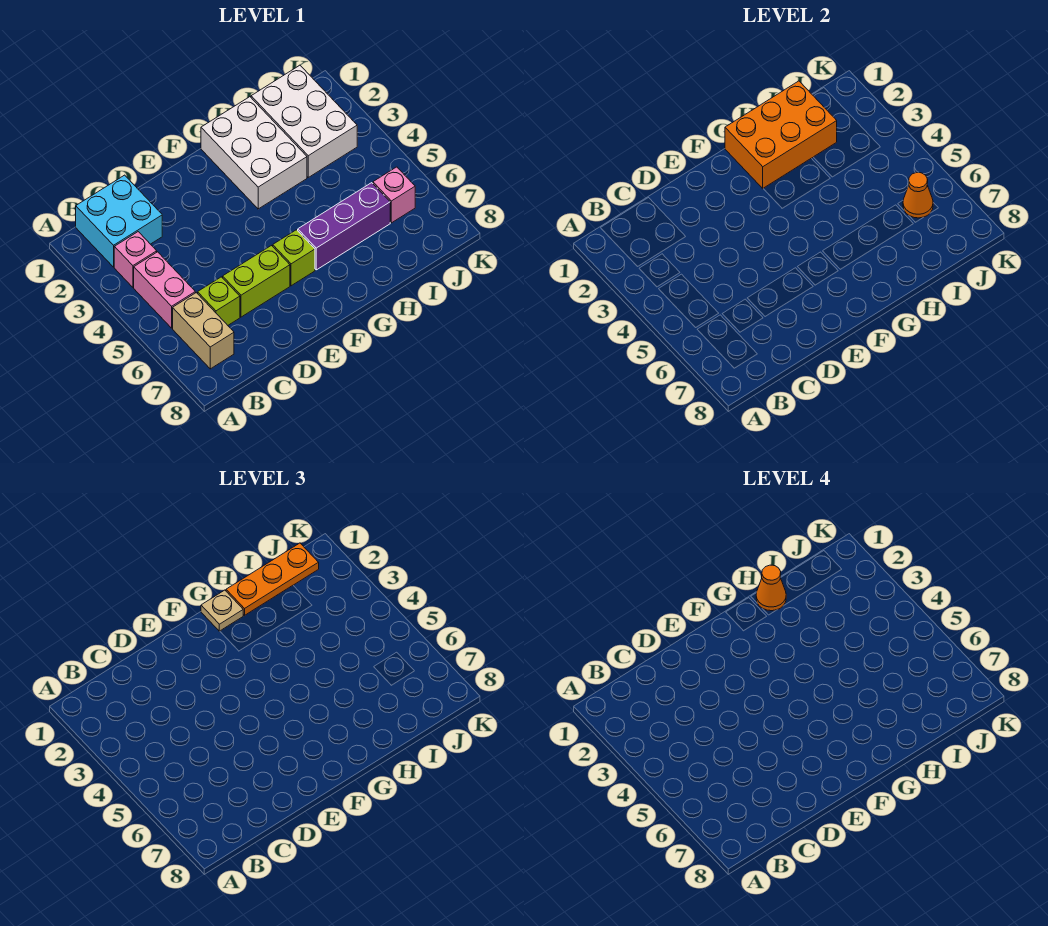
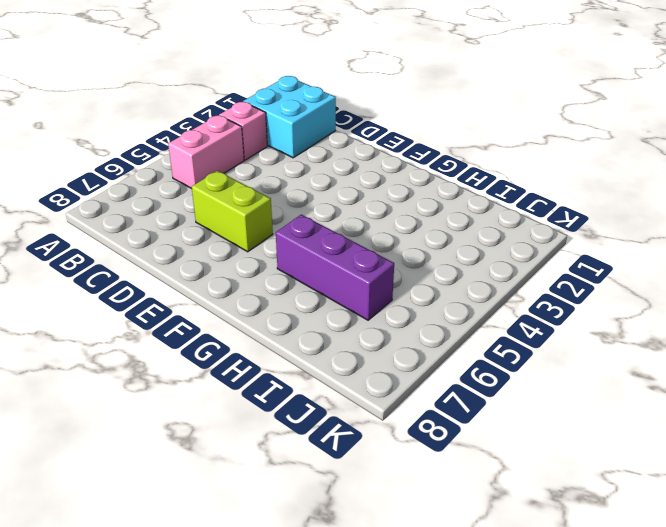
none -> tan 1x2 brick [173,293,234,369]
none -> lime 1x1 brick [198,277,240,325]
none -> lime 1x1 brick [273,230,315,286]

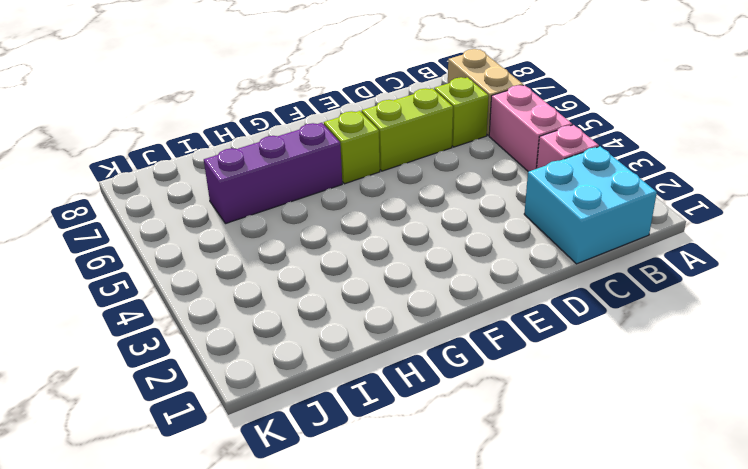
none -> white 2x3 brick [201,97,307,209]
none -> white 2x3 brick [251,65,357,177]
none -> pink 1x1 brick [373,167,415,223]

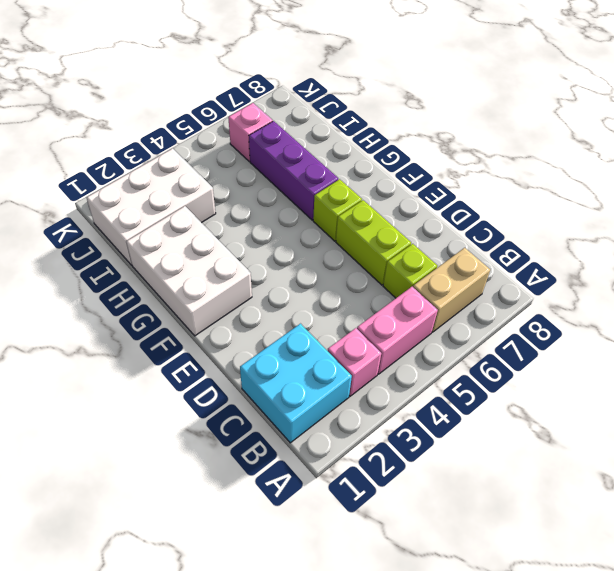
white 2x3 brick [126,206,252,336] -> white 2x3 brick turned to [201,97,307,209]
none -> orange 2x3 brick [725,81,837,189]
none -> orange 1x1 cone [903,172,933,218]
none -> tan 1x1 plate [201,590,243,631]

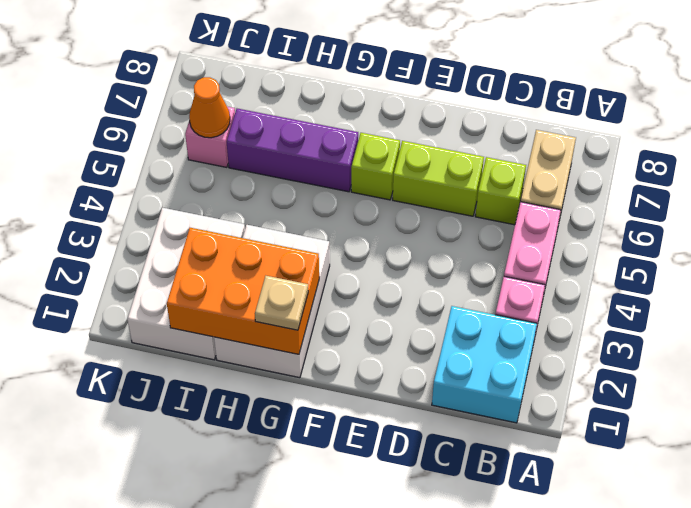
none -> orange 1x3 plate [226,543,319,615]
none -> orange 1x1 cone [756,565,786,611]

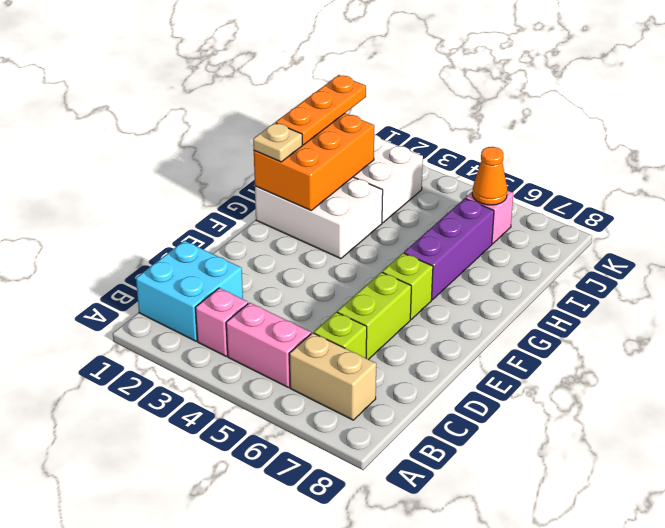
none -> orange 1x1 cone [756,565,786,611]

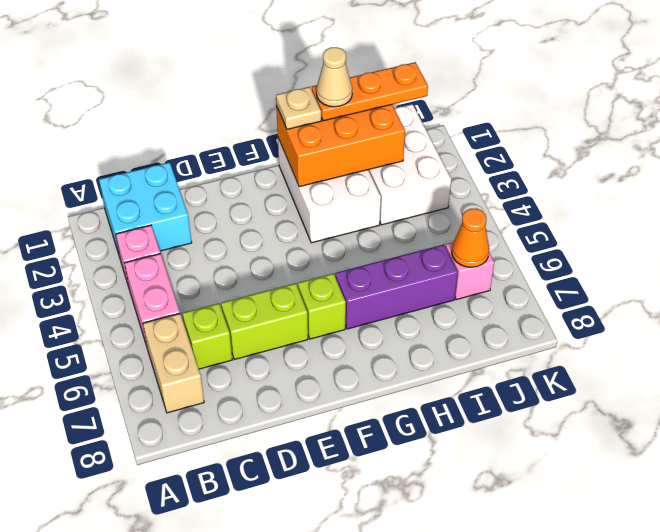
tan 1x1 cone [316,47,352,107] -> orange 1x1 cone [756,565,786,611]

